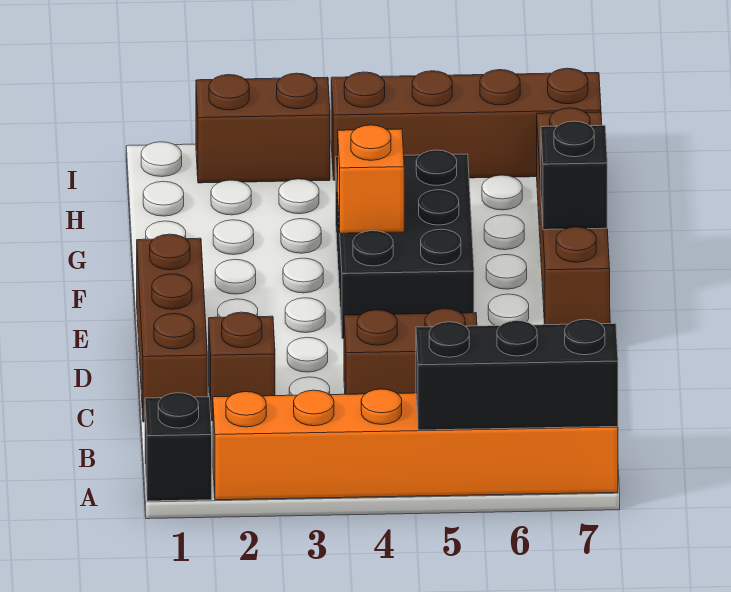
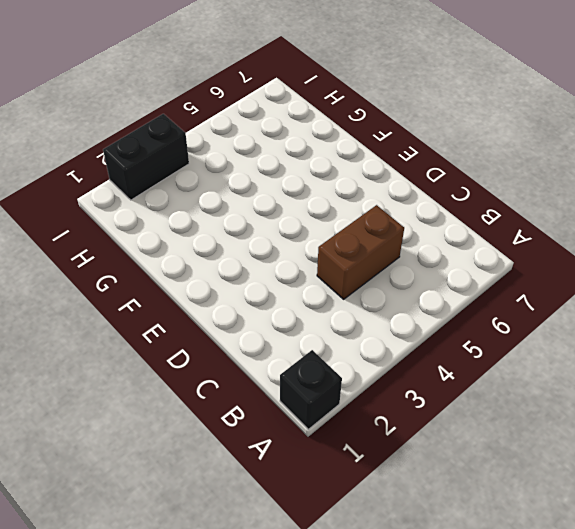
black 1x2 brick [103,114,189,200] -> brown 1x2 brick [196,73,330,183]
none -> orange 1x6 brick [213,389,618,500]
none -> brown 1x3 brick [137,234,207,422]
none -> brown 1x1 brick [209,312,275,421]

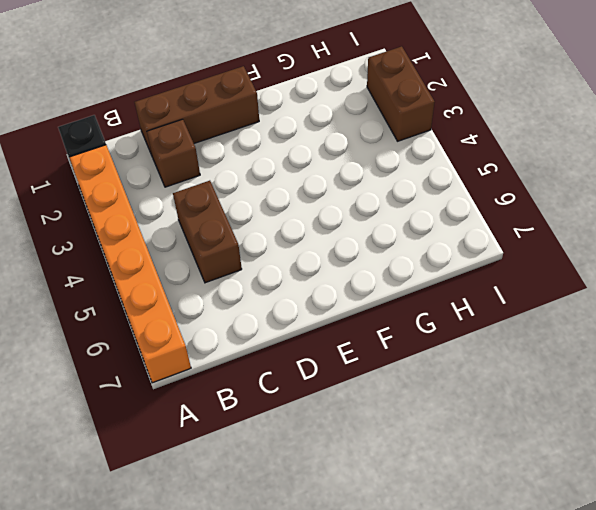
none -> black 2x3 brick [336,150,474,339]
none -> brown 1x4 brick [537,108,610,325]
none -> brown 1x4 brick [331,68,601,180]

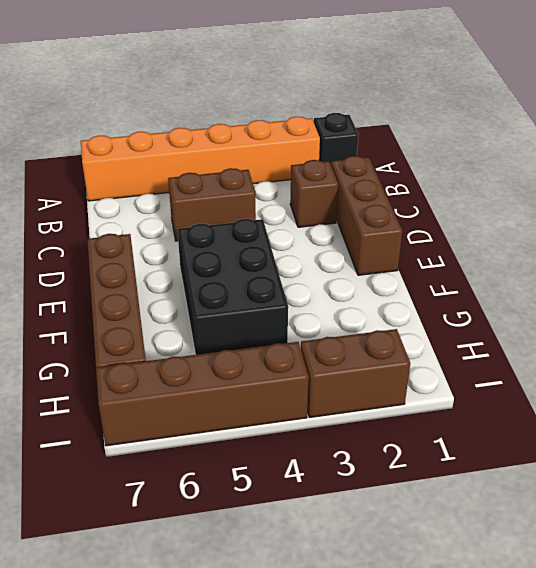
none -> black 1x3 brick [416,319,618,430]
none -> orange 1x1 brick [338,125,404,233]
none -> black 1x1 brick [541,121,607,230]

